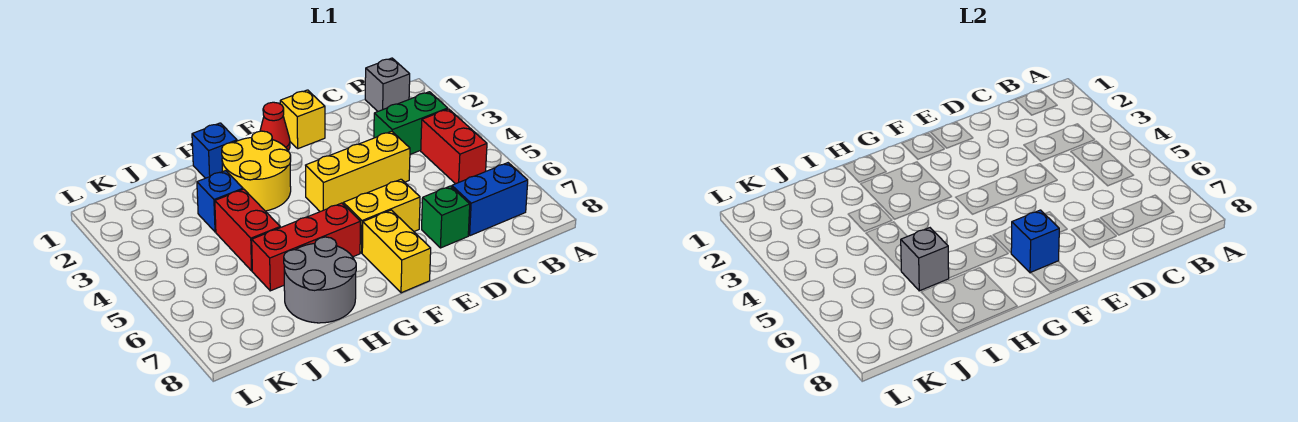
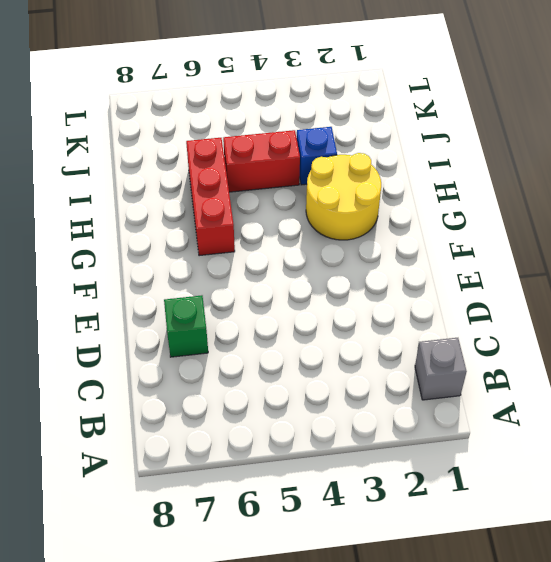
none -> green 1x2 brick [374,92,448,154]
none -> red 1x2 brick [421,109,487,184]
none -> blue 1x2 brick [452,163,528,236]

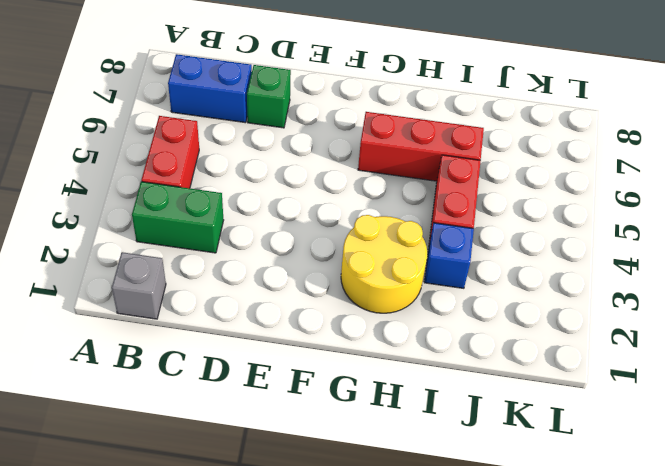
none -> yellow 1x3 brick [306,131,410,212]
none -> yellow 1x1 brick [280,90,325,149]
none -> yellow 1x2 brick [343,179,420,253]

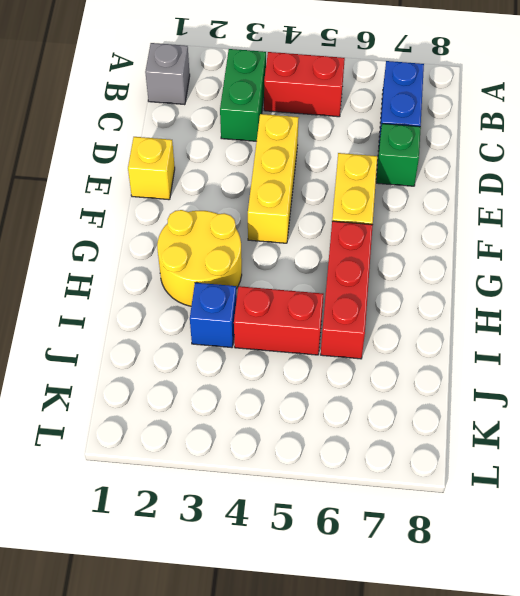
none -> red 1x1 cone [260,102,290,150]
none -> yellow 1x2 brick [362,210,431,293]
none -> blue 1x1 brick [192,123,237,178]

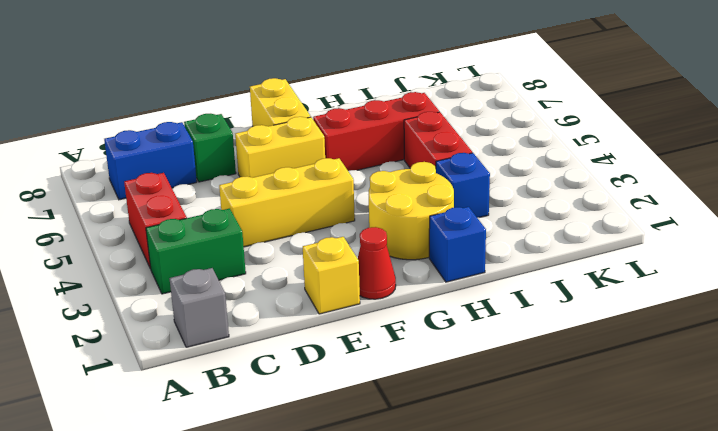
none -> grey 2x2 round brick [284,237,356,323]
none -> blue 1x1 brick [1011,210,1059,273]
none -> grey 1x1 brick [901,228,949,291]

